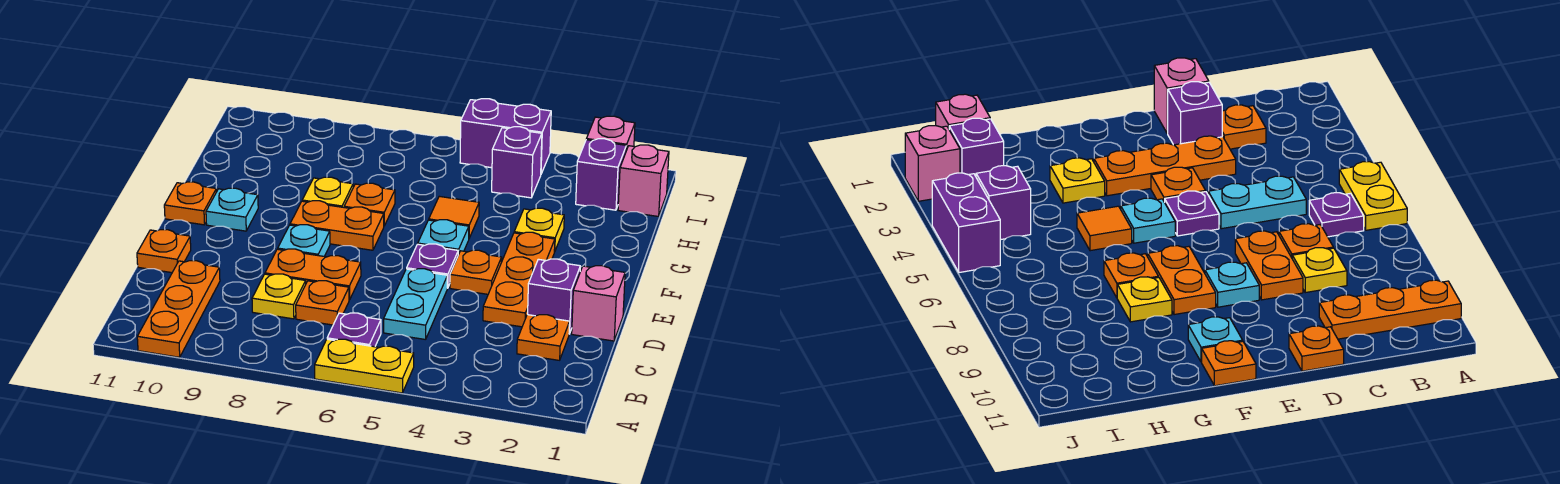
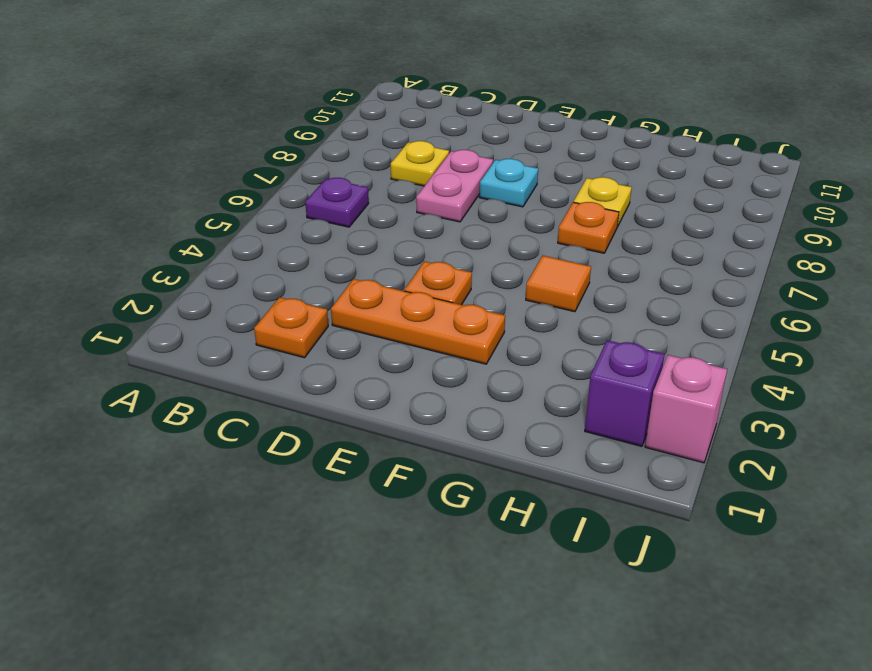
pink 1x2 plate [416,150,493,222] -> orange 1x2 plate [265,249,361,300]
none -> yellow 1x2 plate [315,339,414,393]
none -> orange 1x3 plate [137,261,220,357]
none -> cyan 1x2 plate [384,269,447,340]

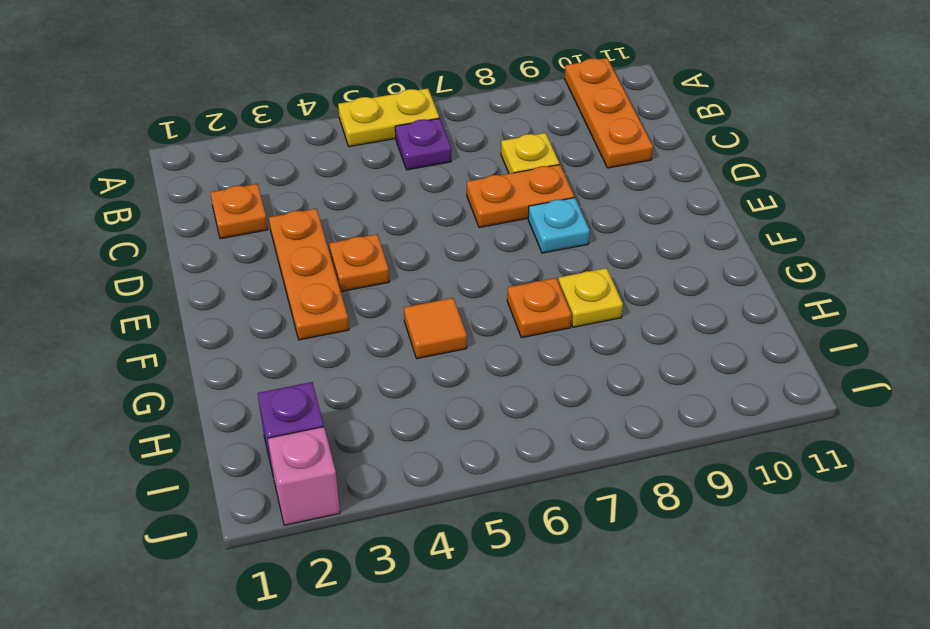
none -> cyan 1x2 plate [384,269,447,340]
none -> orange 1x1 plate [296,281,349,325]
none -> pink 1x1 brick [572,266,625,341]

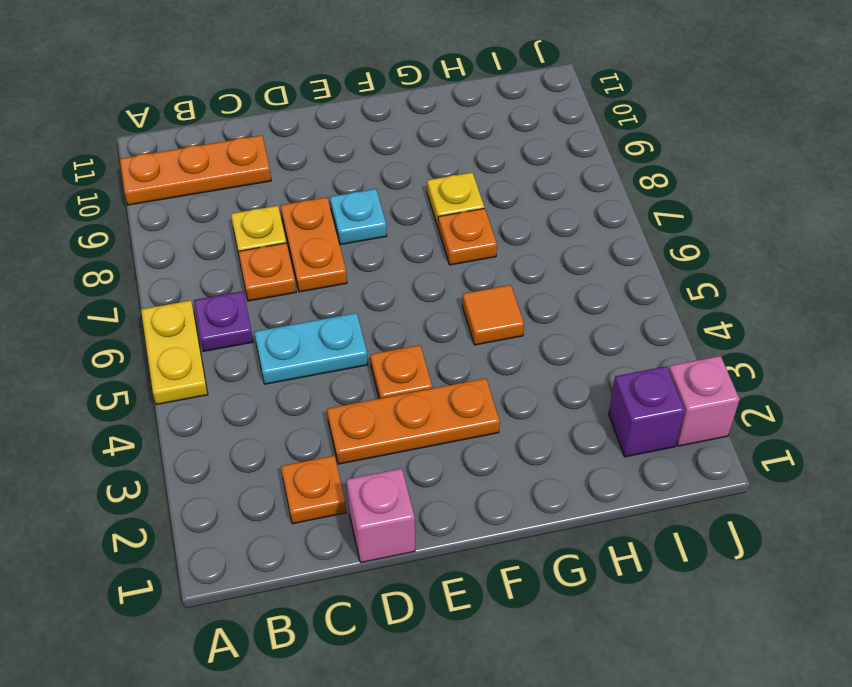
none -> purple 1x1 brick [528,259,580,334]
none -> orange 1x1 plate [137,230,191,273]
none -> purple 1x1 plate [407,244,458,288]

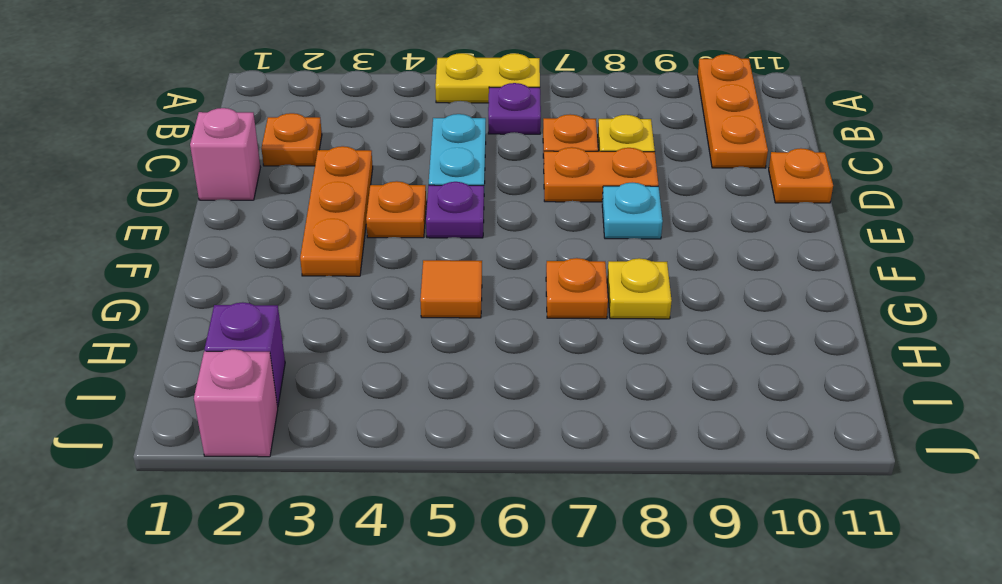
none -> purple 1x1 brick [528,259,580,334]
none -> cyan 1x1 plate [418,220,469,255]
none -> orange 1x2 plate [290,201,384,250]

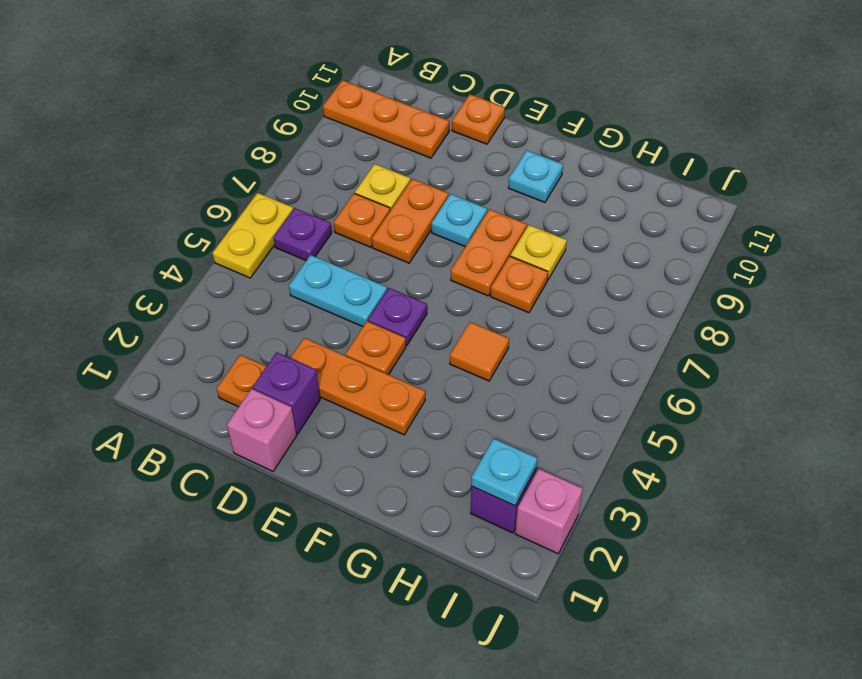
cyan 1x1 plate [471,438,537,506] -> cyan 1x1 plate moved to [418,220,469,255]
none -> orange 1x1 plate [164,182,216,225]
none -> yellow 1x1 plate [514,208,564,252]
none -> pink 1x1 brick [618,145,669,216]

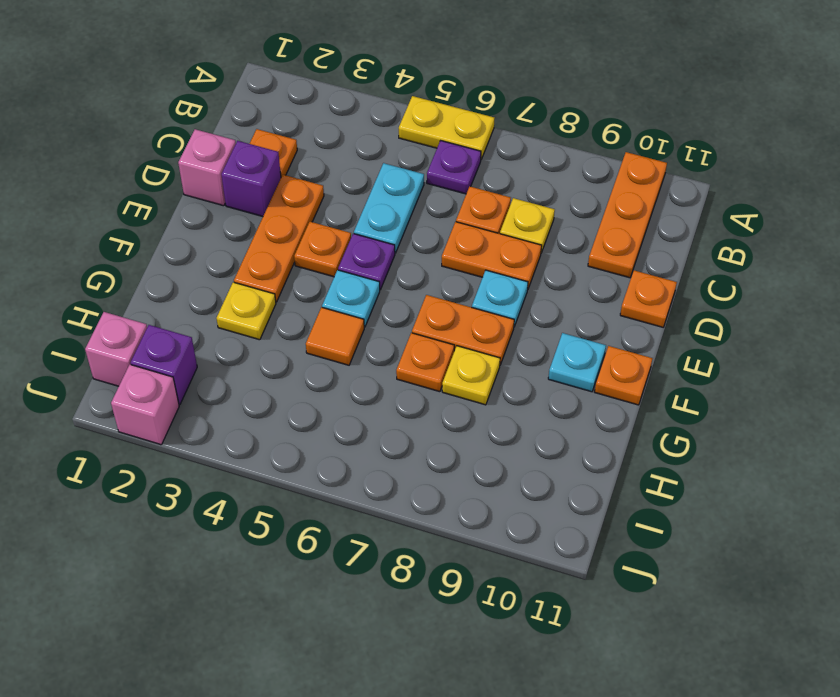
none -> purple 1x1 brick [492,127,542,198]
none -> purple 1x2 brick [460,99,551,174]

